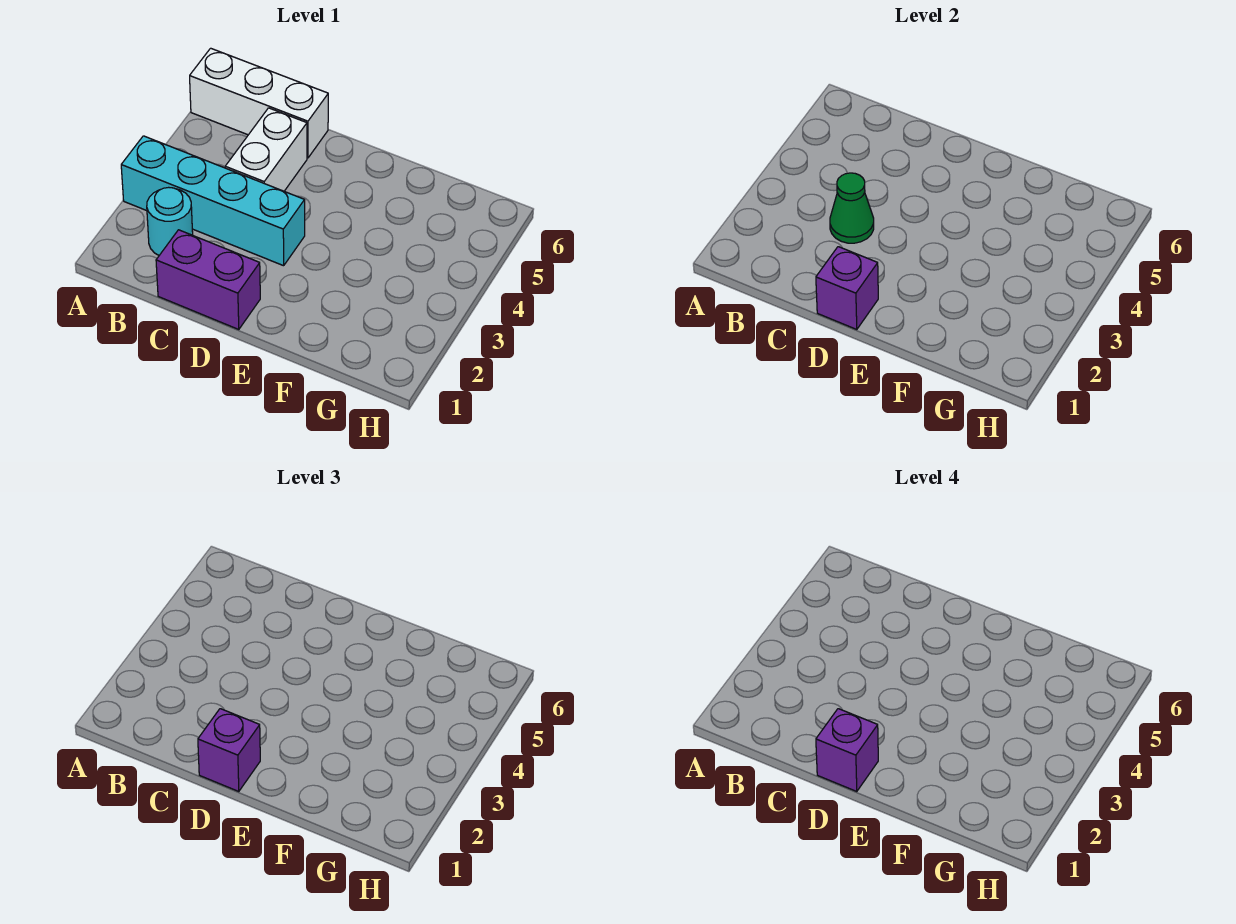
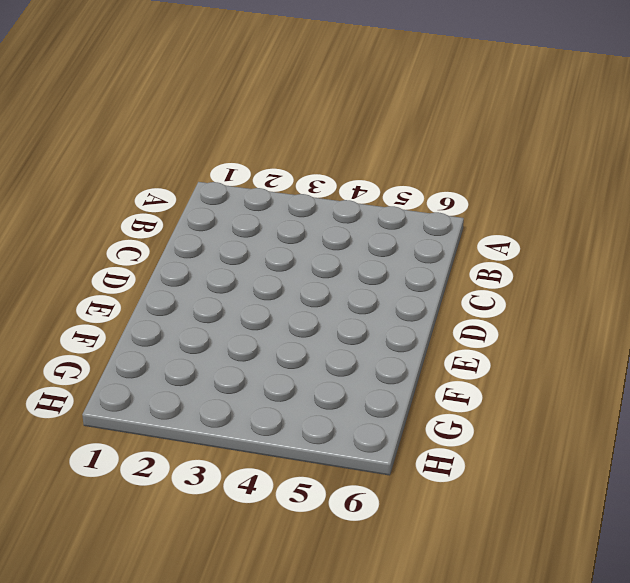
none -> cyan 1x4 brick [121,136,305,266]
none -> white 1x3 brick [190,48,328,158]

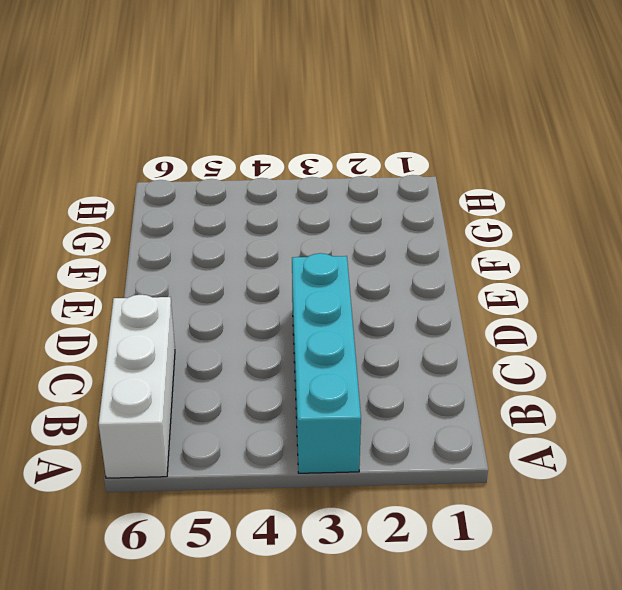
none -> cyan 1x1 round brick [147,187,193,255]
none -> purple 1x2 brick [156,230,260,330]

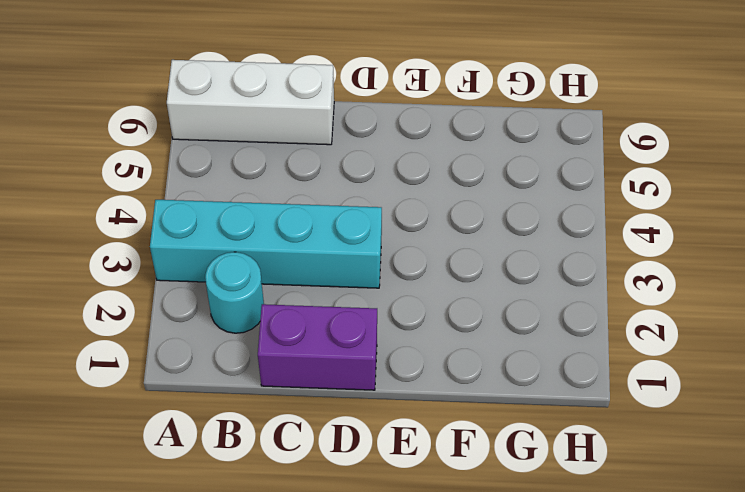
none -> white 1x2 brick [225,108,307,191]
none -> green 1x1 cone [830,173,874,243]

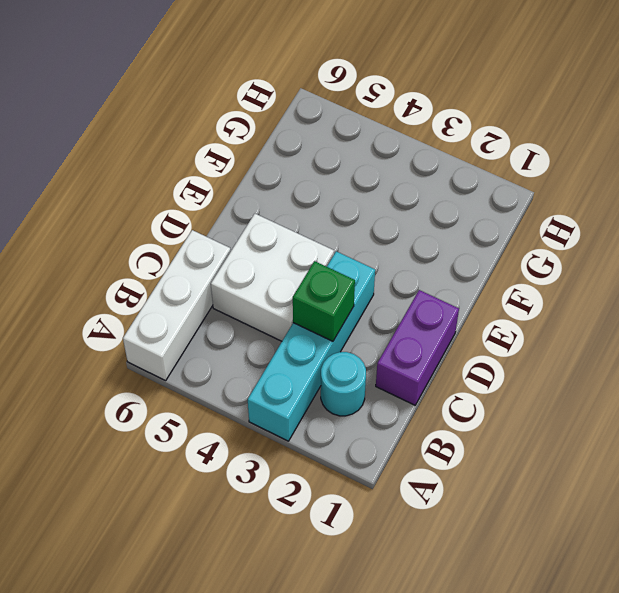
green 1x1 brick [293,261,355,341] -> green 1x1 cone [830,173,874,243]
white 2x2 brick [211,214,334,341] -> white 1x2 brick [225,108,307,191]
none -> purple 1x1 brick [816,247,878,330]
none -> purple 1x1 brick [198,709,260,792]

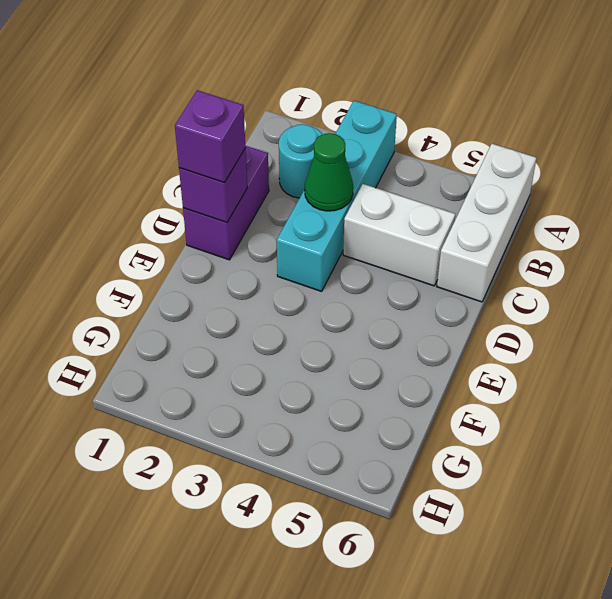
none -> purple 1x1 brick [816,709,878,792]

